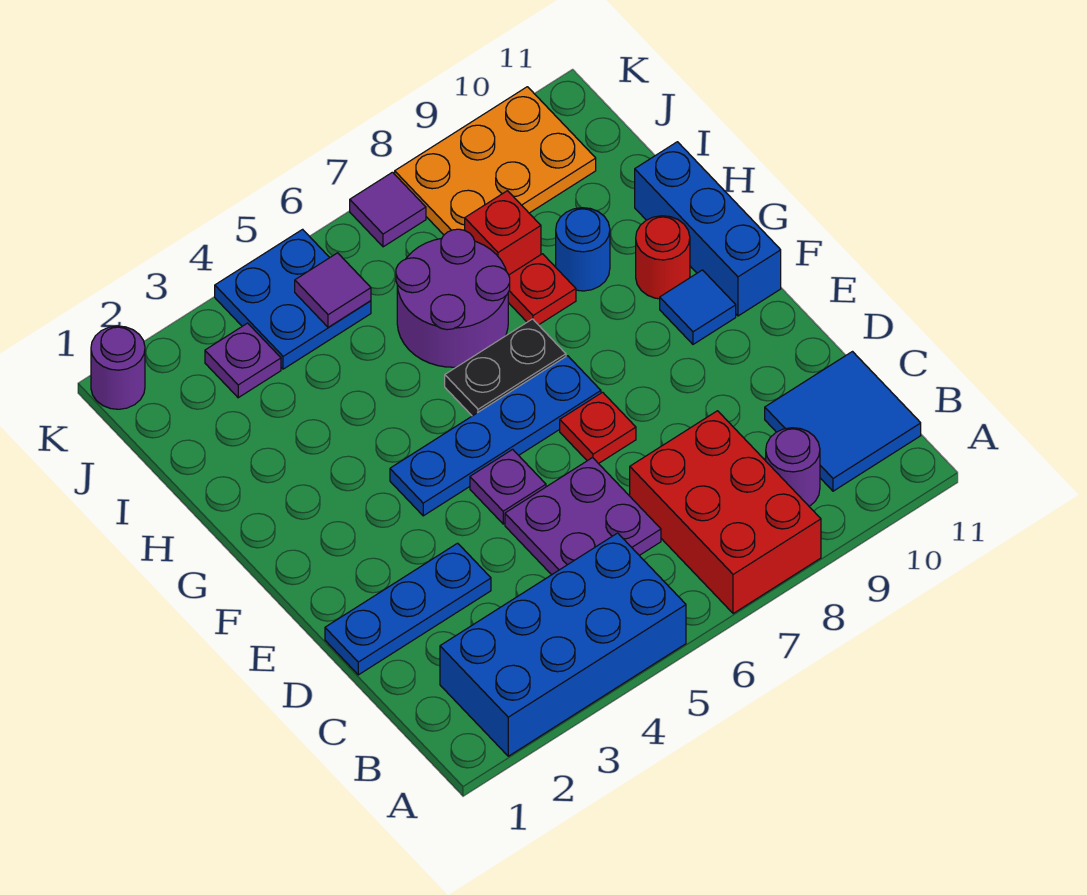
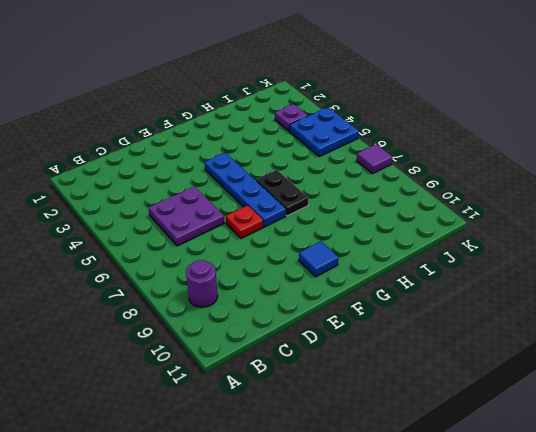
none -> blue 2x4 brick [440,533,686,756]
none -> red 2x3 brick [630,411,821,614]
none -> blue 2x2 tile [765,352,921,491]

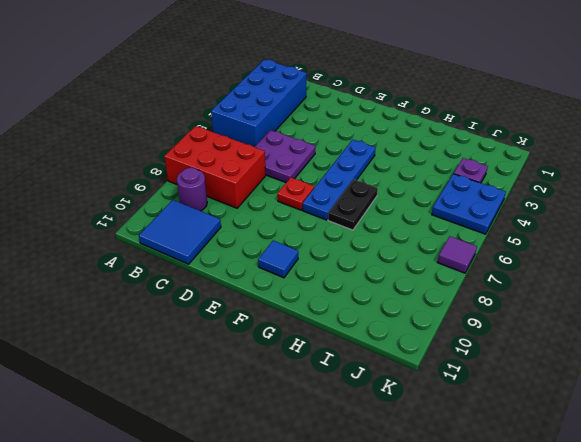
none -> blue 1x3 plate [325,543,491,675]
none -> purple 1x1 plate [470,449,546,524]
none -> blue 1x3 brick [635,142,781,316]

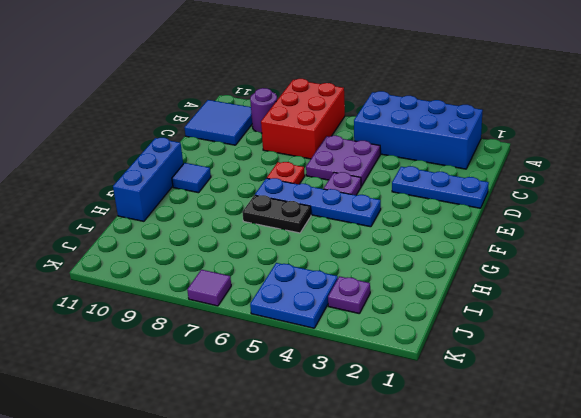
none -> red 1x1 round brick [636,216,690,299]
none -> purple 2x2 round brick [396,229,510,367]
none -> red 1x1 plate [508,254,576,325]

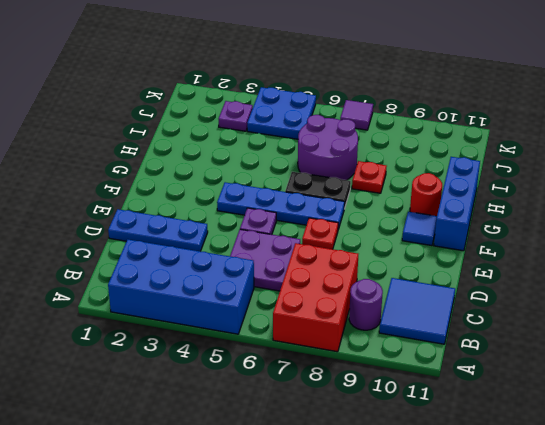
none -> blue 1x1 round brick [556,208,610,291]
none -> red 1x1 brick [465,191,541,275]
none -> orange 2x3 plate [395,87,596,235]

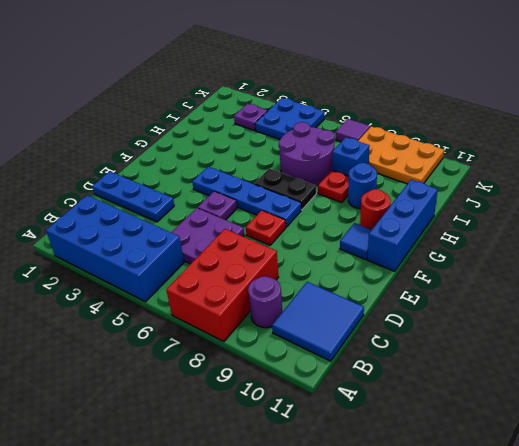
blue 1x1 brick [332,137,370,176] -> red 1x1 brick [465,191,541,275]
none -> purple 1x1 round brick [91,326,145,409]
none -> purple 1x1 tile [295,253,371,328]

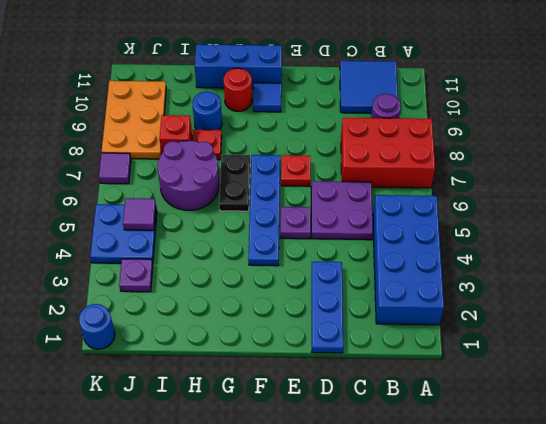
blue 1x1 round brick [79,304,115,349] -> purple 1x1 round brick [91,326,145,409]

